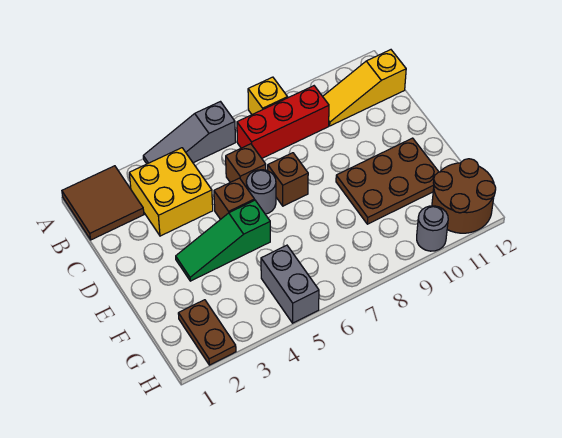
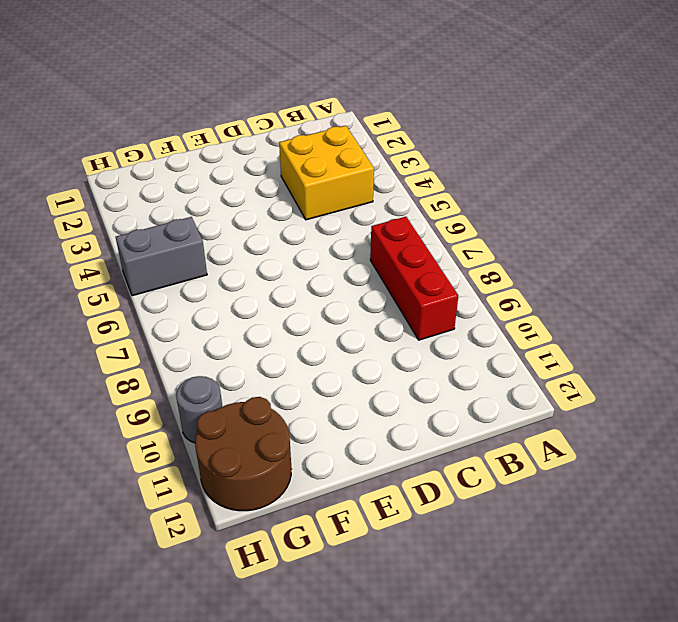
none -> brown 2x2 tile [62,166,144,240]
none -> grey 1x3 slope [143,102,236,164]
none -> yellow 1x1 brick [248,77,288,114]

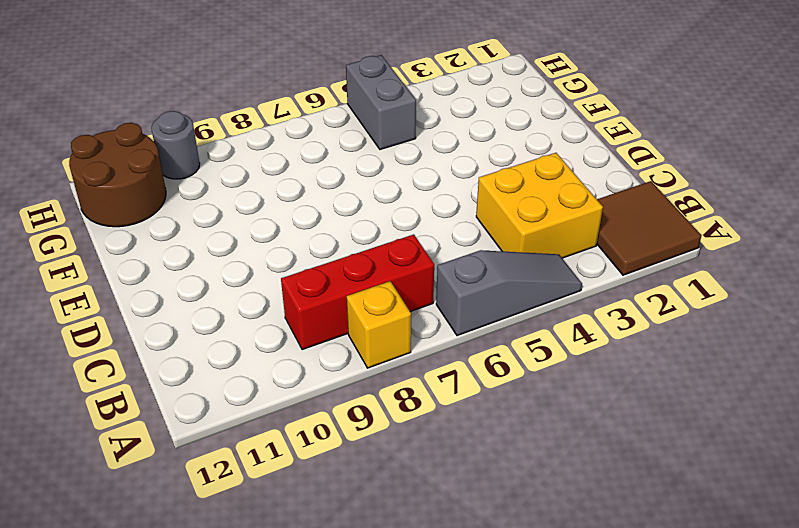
none -> yellow 1x3 slope [323,50,406,126]
none -> brown 1x1 brick [226,144,266,188]
none -> brown 1x1 brick [214,178,255,219]

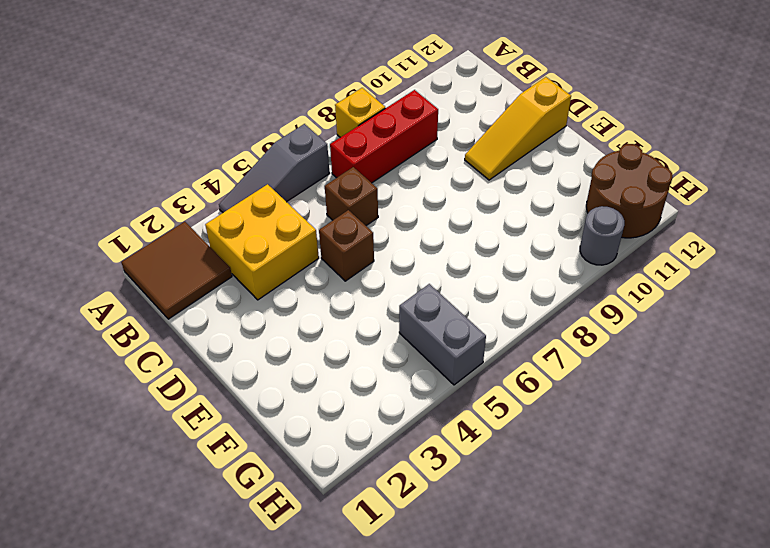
yellow 1x3 slope [465,77,571,180] -> yellow 1x3 slope moved to [323,50,406,126]
none -> grey 1x1 round brick [246,170,276,214]
none -> brown 1x1 brick [268,153,308,206]
none -> green 1x3 slope [176,200,270,281]

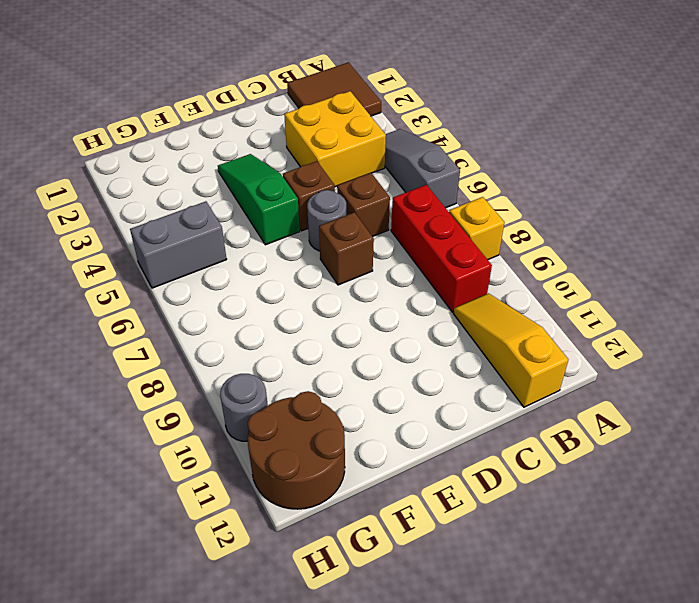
none -> brown 2x3 plate [336,138,439,224]
none -> brown 1x2 plate [178,300,236,365]

